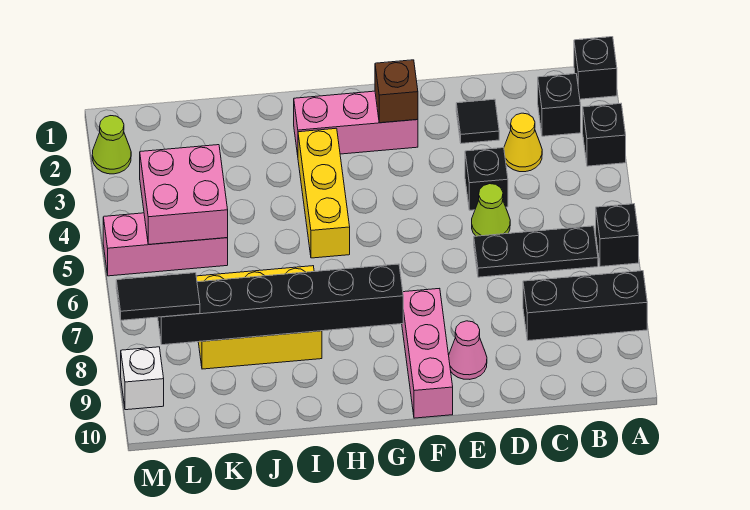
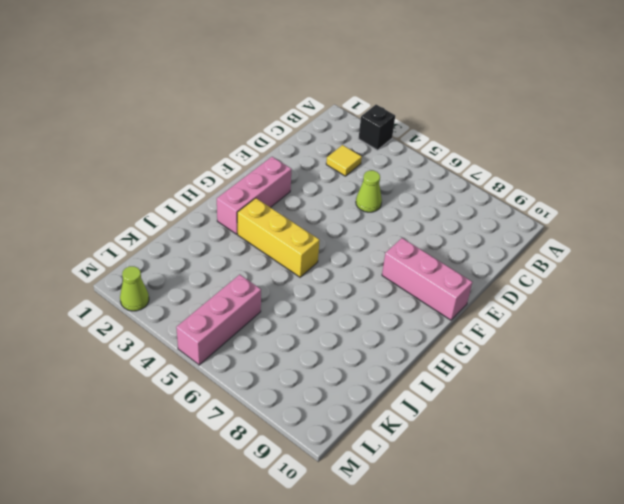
yellow 1x1 tile [326,145,362,176] -> yellow 1x1 cone [504,113,542,172]
none -> black 1x1 brick [574,37,617,99]
none -> black 1x1 brick [596,204,639,267]
none -> black 1x3 brick [523,271,647,341]

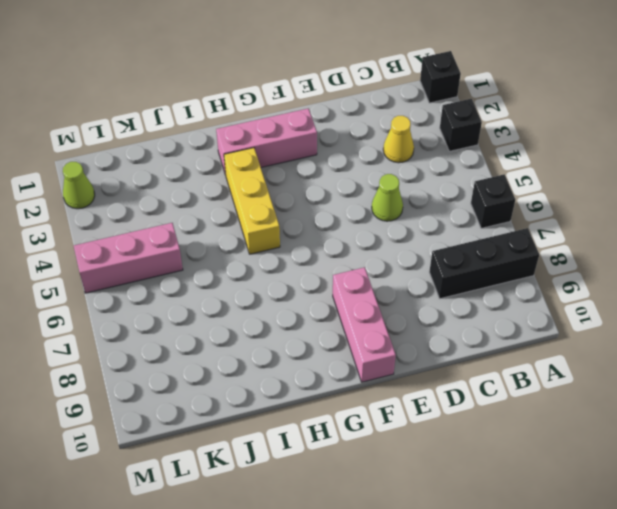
none -> black 1x1 brick [538,74,581,136]
none -> black 1x3 plate [474,226,598,277]
none -> black 1x1 tile [456,99,499,143]

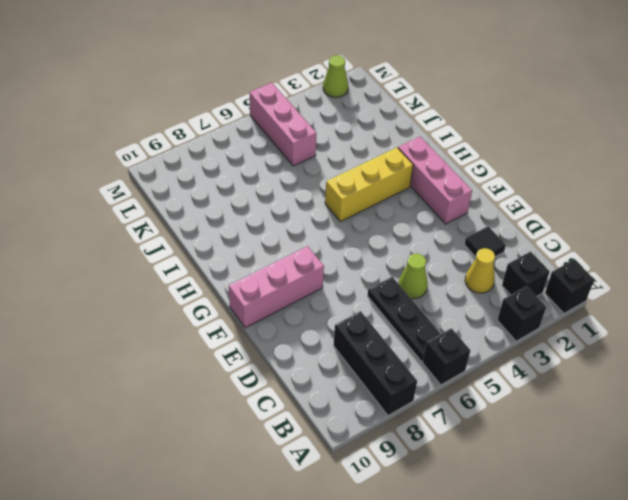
none -> black 1x1 brick [465,148,508,210]
none -> pink 1x1 cone [449,321,487,379]
none -> yellow 2x3 brick [196,266,322,369]

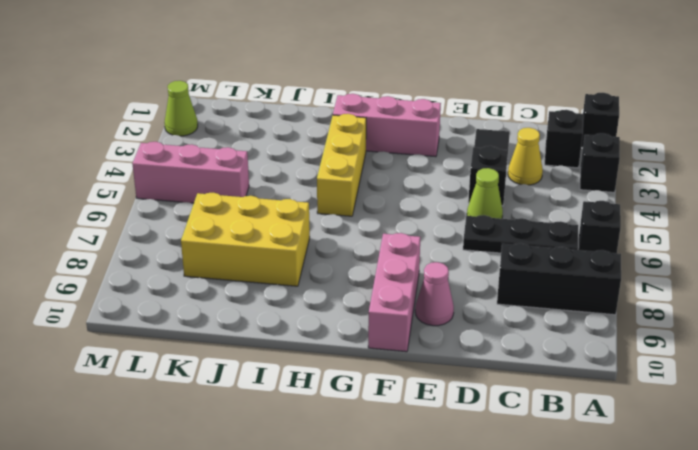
none -> white 1x1 brick [121,347,164,410]
none -> brown 1x1 brick [375,60,418,123]
none -> black 1x6 brick [158,264,403,345]

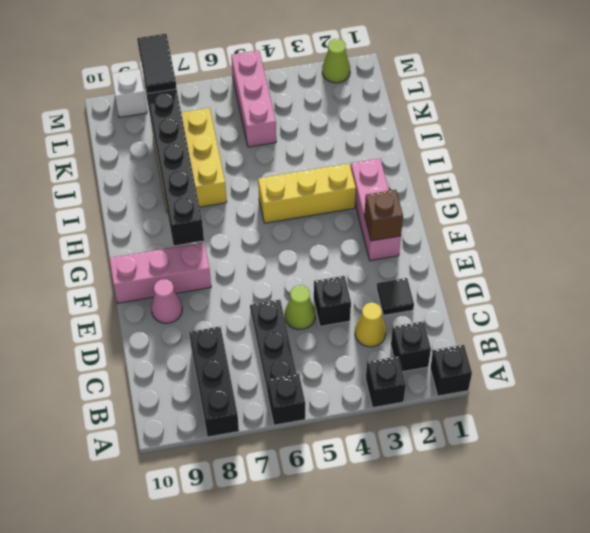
none -> pink 2x2 brick [140,145,228,244]

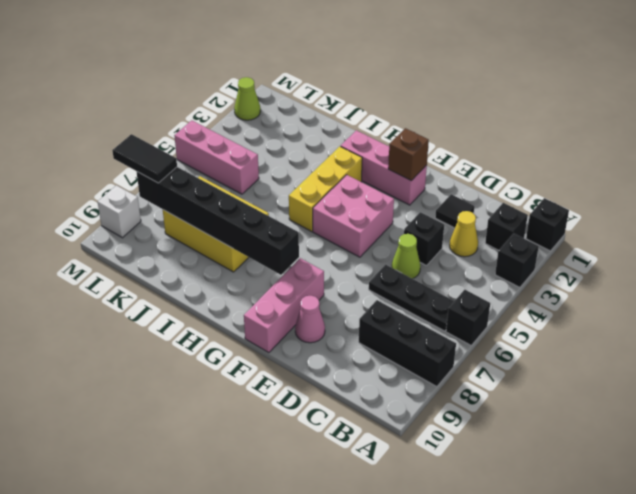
pink 2x2 brick [313,175,394,257] -> pink 2x2 brick moved to [140,145,228,244]

